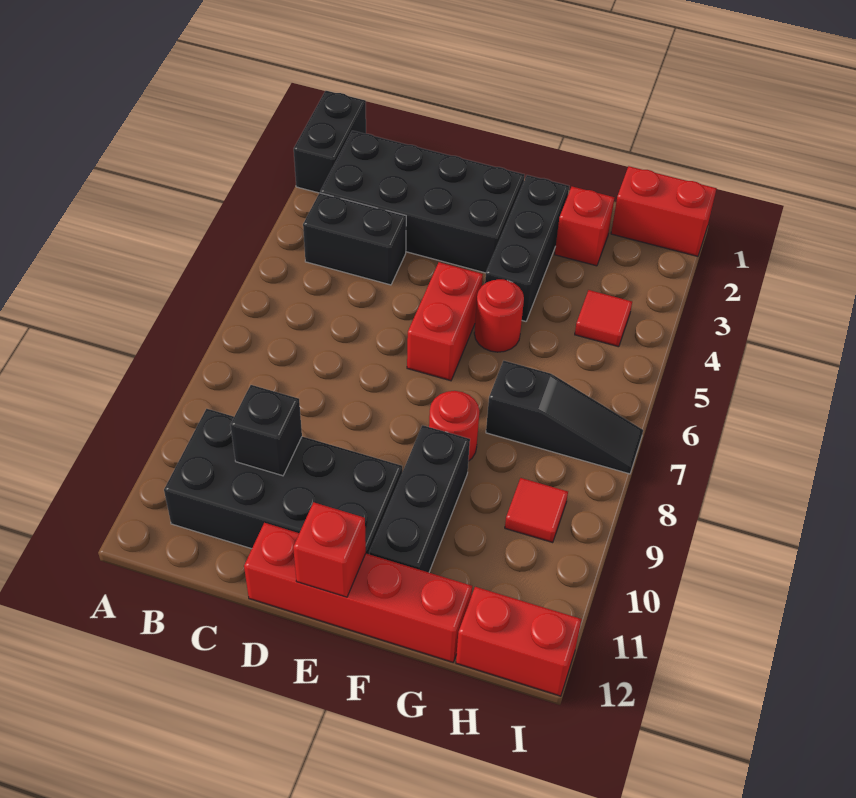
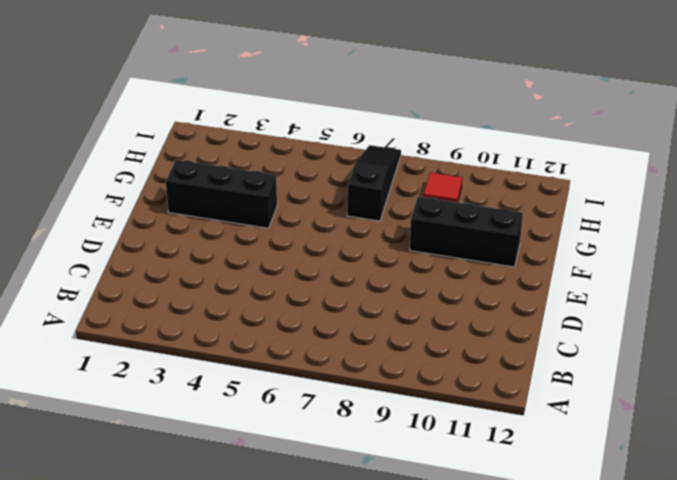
none -> black 1x2 brick [294,91,366,193]
none -> black 2x4 brick [320,131,524,273]
none -> black 1x2 brick [303,193,406,285]

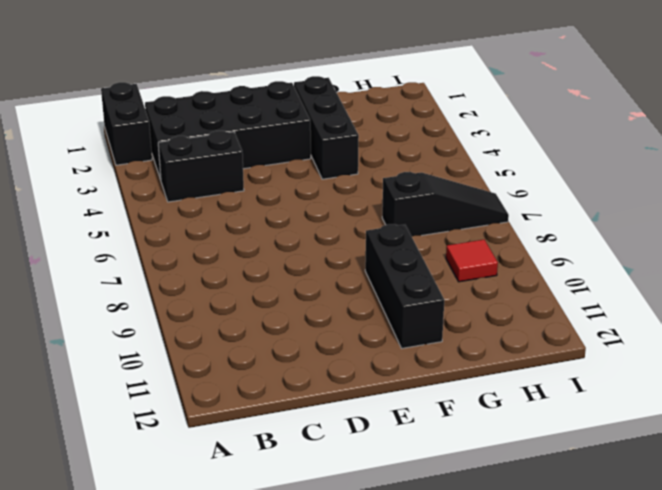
none -> black 2x4 brick [164,409,402,554]
none -> red 1x4 brick [244,523,472,662]
none -> red 1x2 brick [407,262,483,381]

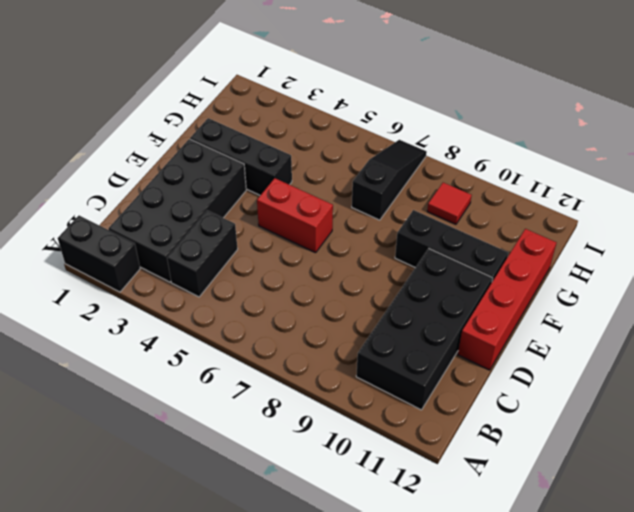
none -> red 1x1 round brick [474,279,524,352]
none -> red 1x1 round brick [429,391,479,461]
none -> red 1x1 brick [555,187,615,266]

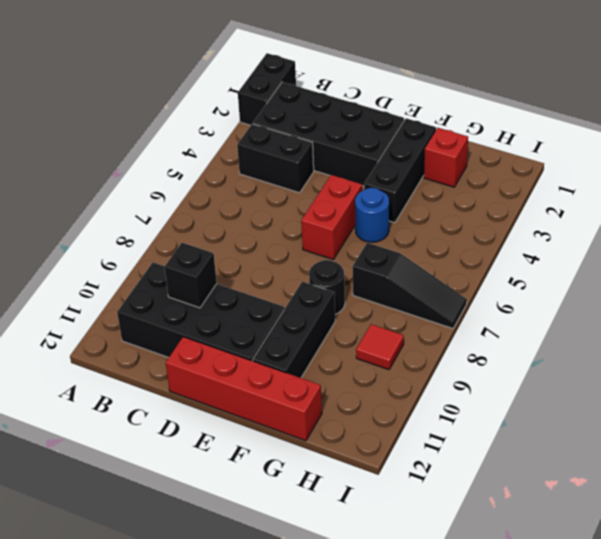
blue 1x1 round brick [355,188,389,242] -> red 1x1 round brick [474,279,524,352]
black 1x1 round brick [309,260,345,314] -> red 1x1 round brick [429,391,479,461]
none -> red 1x2 brick [611,166,717,256]
none -> red 1x1 tile [575,290,632,347]
none -> red 1x2 brick [456,587,582,696]

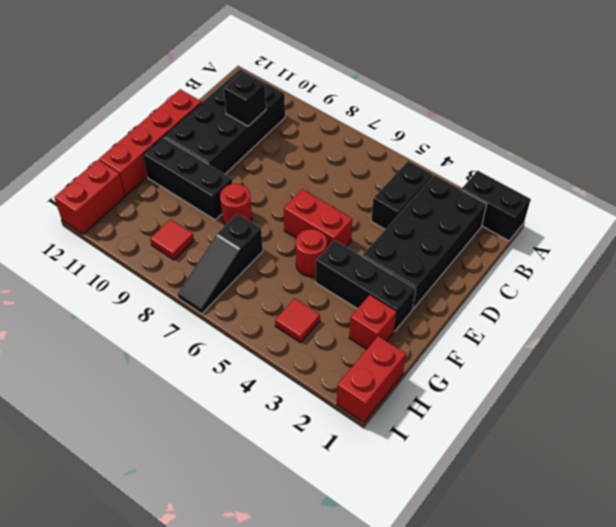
none -> red 1x1 brick [293,502,366,597]

